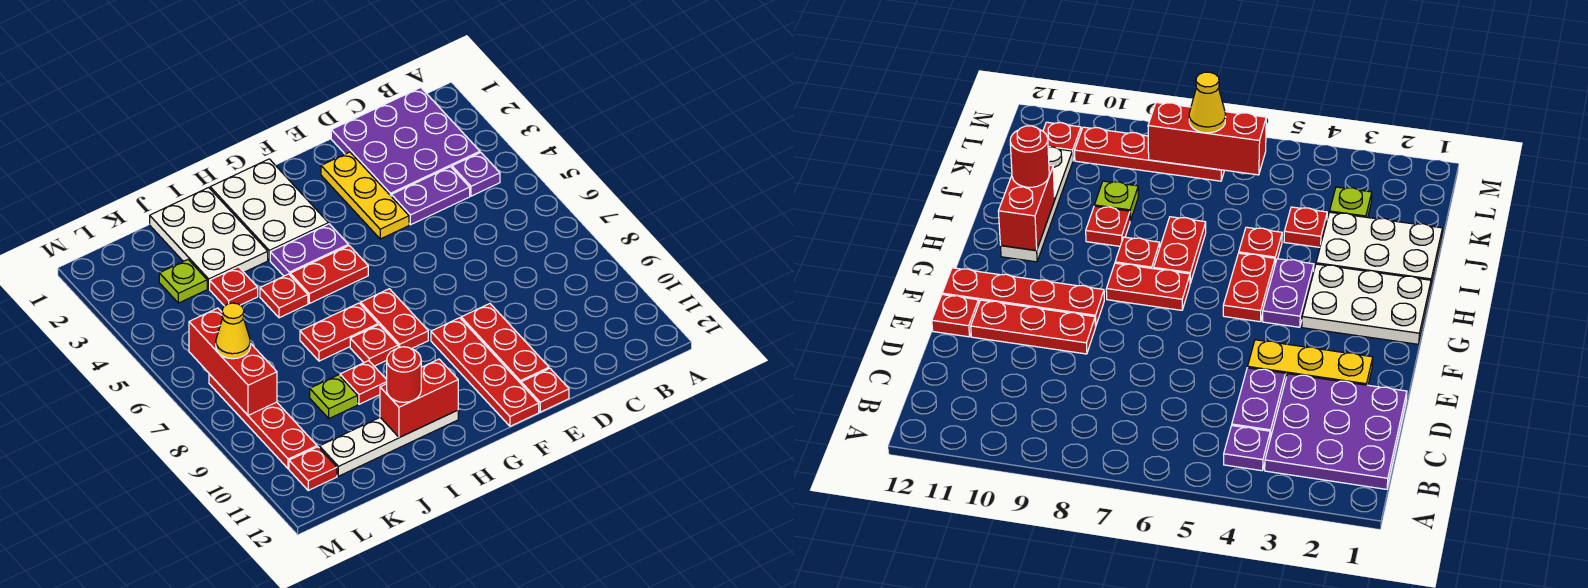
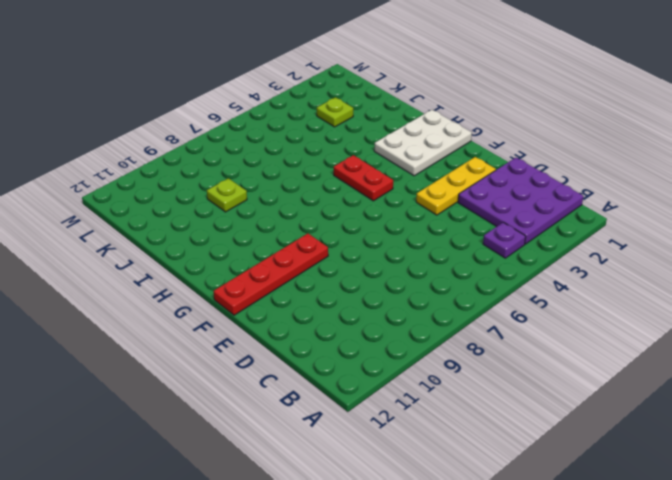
none -> purple 1x2 plate [391,167,470,225]
none -> red 1x3 plate [461,304,549,383]
none -> red 1x1 plate [521,368,569,412]

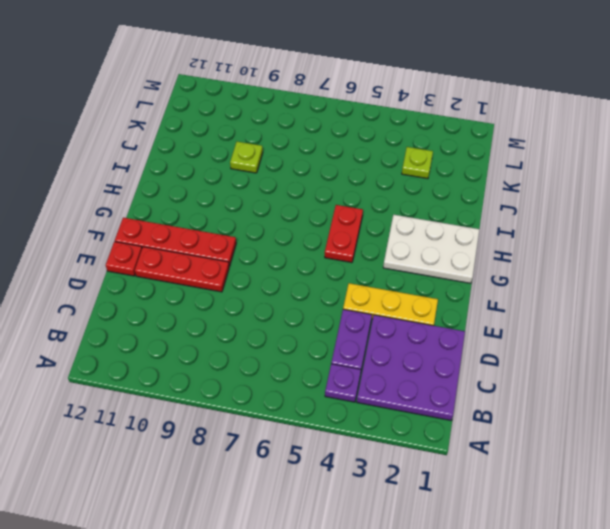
none -> purple 1x2 plate [270,224,348,276]
none -> red 1x2 plate [361,289,428,349]
none -> red 1x2 plate [300,303,378,361]

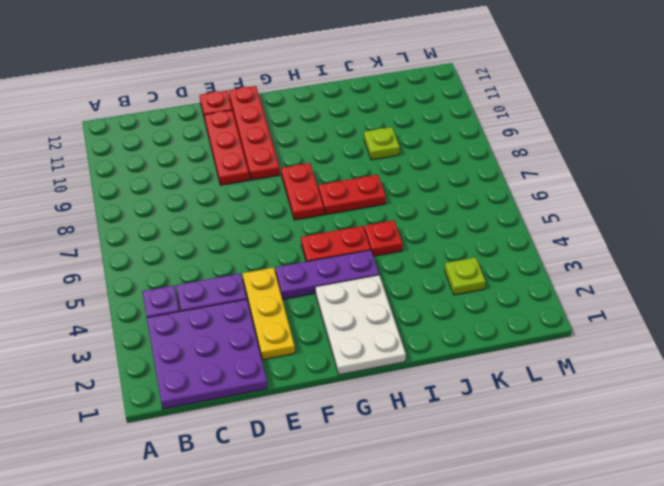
purple 1x3 plate [275,250,379,300] -> purple 1x2 plate [270,224,348,276]
none -> red 1x1 plate [350,325,398,366]
none -> white 1x4 plate [319,410,458,476]
none -> white 2x3 plate [150,188,268,289]

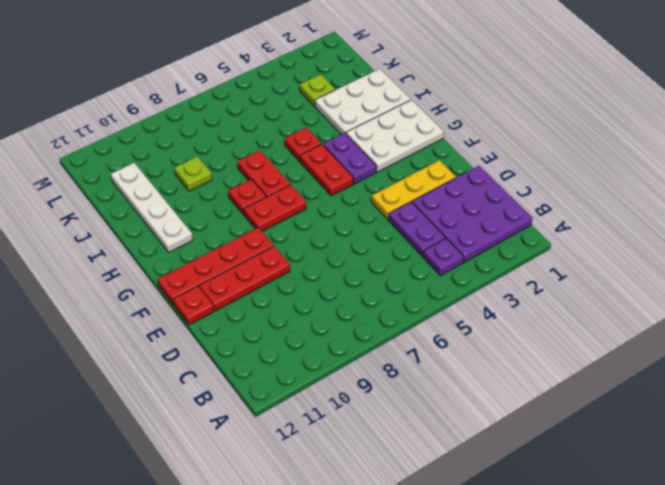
none -> red 1x1 plate [340,361,387,404]
none -> red 1x1 plate [210,267,258,306]
none -> red 1x4 plate [209,374,317,469]

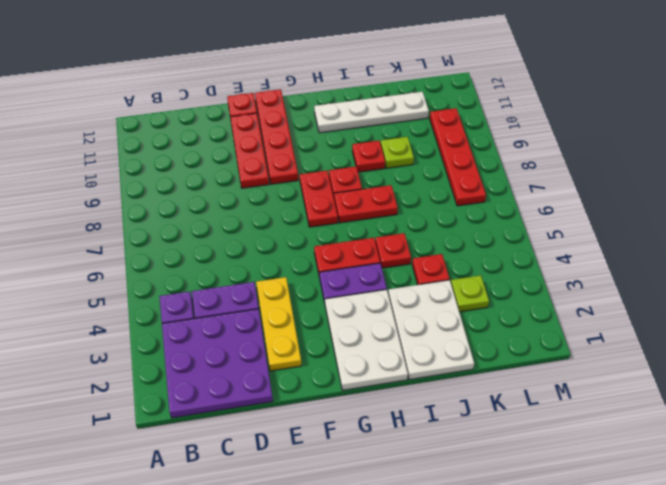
none -> red 1x1 plate [289,447,337,490]
none -> red 1x2 brick [380,359,458,438]
none -> red 1x3 brick [189,308,277,415]

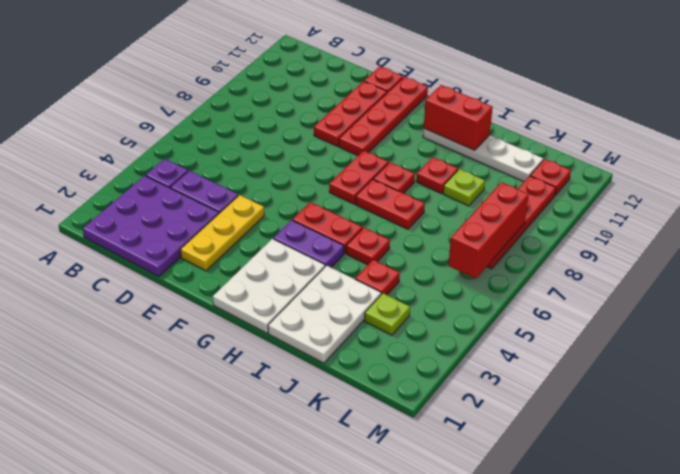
none -> red 1x1 round brick [387,347,421,402]
none -> yellow 1x1 cone [216,303,250,359]

